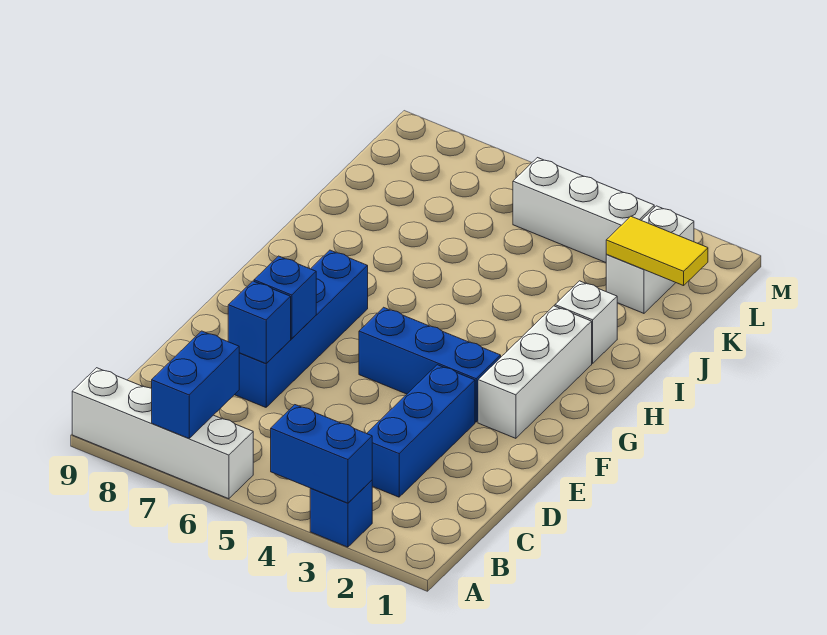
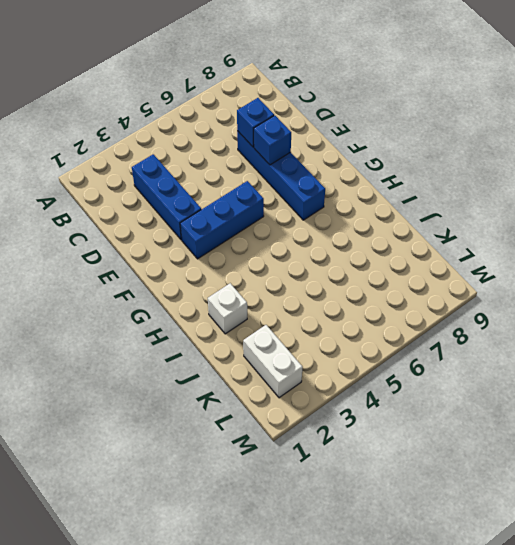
none -> blue 1x1 brick [310,480,372,547]
none -> white 1x4 brick [72,368,253,499]
none -> white 1x3 brick [478,306,592,438]

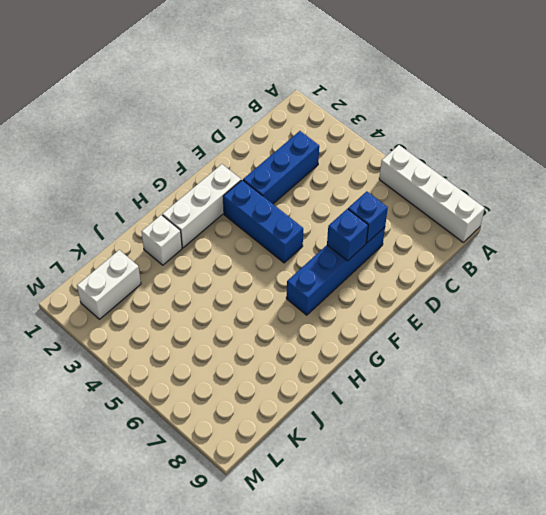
none -> blue 1x1 brick [310,480,372,547]
none -> white 1x3 brick [513,158,654,262]
none -> blue 1x2 brick [271,405,372,503]

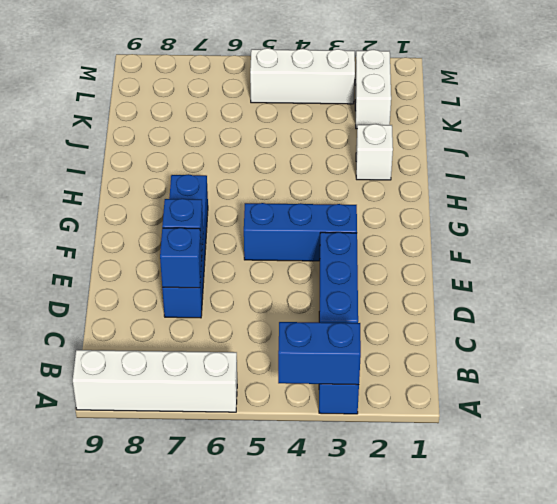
none -> white 1x3 brick [478,306,592,438]
none -> blue 1x2 brick [152,331,239,439]
none -> yellow 1x2 tile [606,216,708,286]

